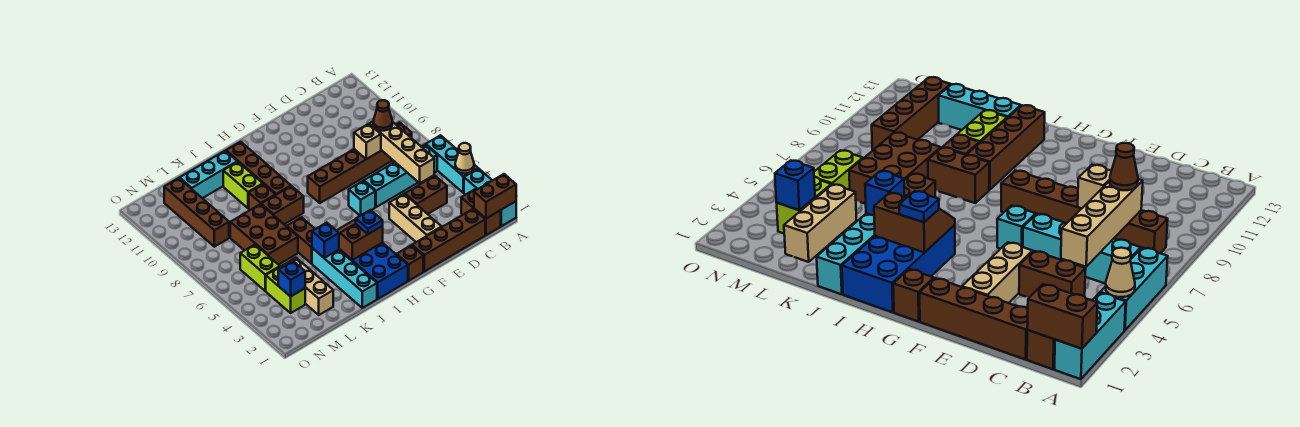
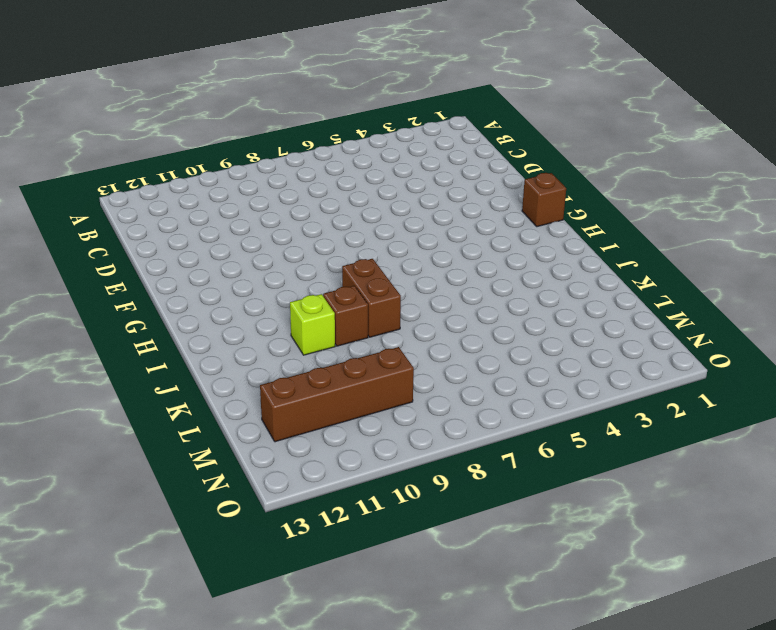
lime 1x1 brick [290,294,335,355] -> lime 1x2 brick [223,162,263,208]
none -> cyan 1x3 brick [464,169,516,226]
none -> cyan 1x3 brick [426,135,478,193]
none -> brown 1x2 brick [461,189,501,235]
none -> cyan 1x4 brick [364,145,437,207]

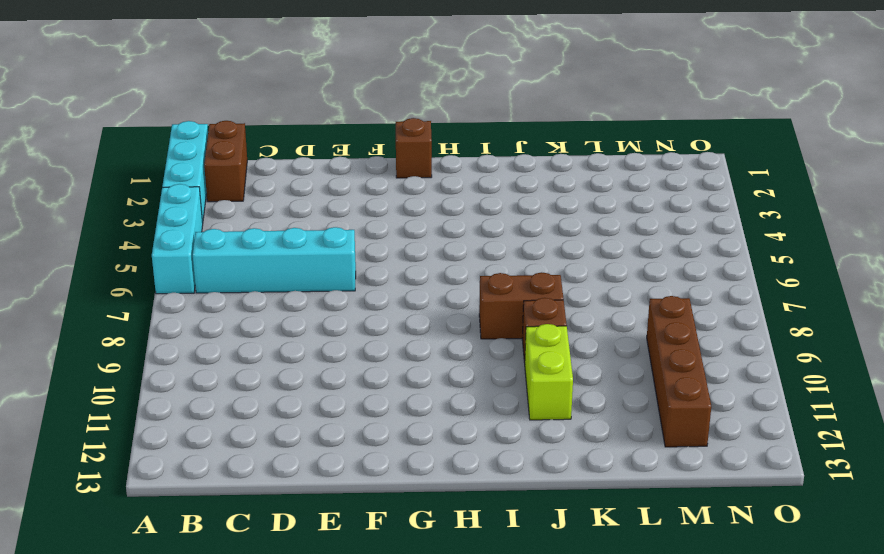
none -> brown 1x6 brick [308,122,412,203]
none -> brown 1x4 brick [412,209,485,271]
none -> brown 1x2 brick [405,176,447,214]
none -> tan 1x3 brick [389,194,442,242]

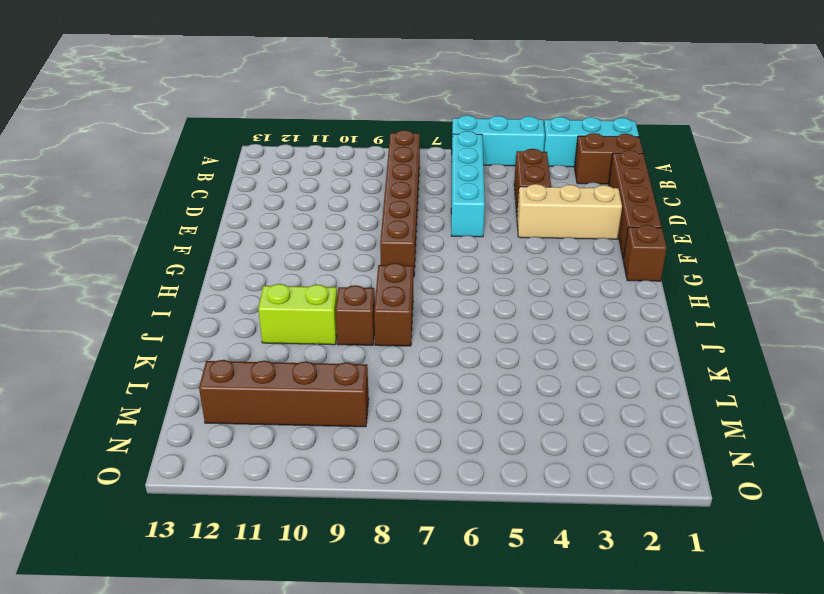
none -> cyan 1x1 brick [349,181,375,216]
none -> blue 2x4 brick [339,243,408,299]
none -> brown 1x4 brick [226,142,291,195]
none -> cyan 1x4 brick [312,248,377,308]

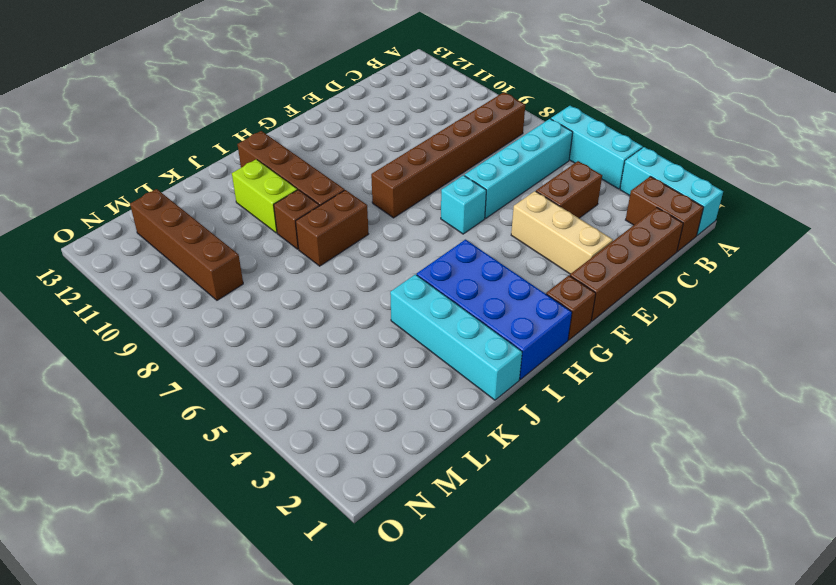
none -> brown 1x2 brick [287,217,315,264]
none -> cyan 1x3 brick [180,151,237,198]
none -> brown 2x3 brick [230,204,298,265]
none -> tan 1x3 brick [281,258,333,315]

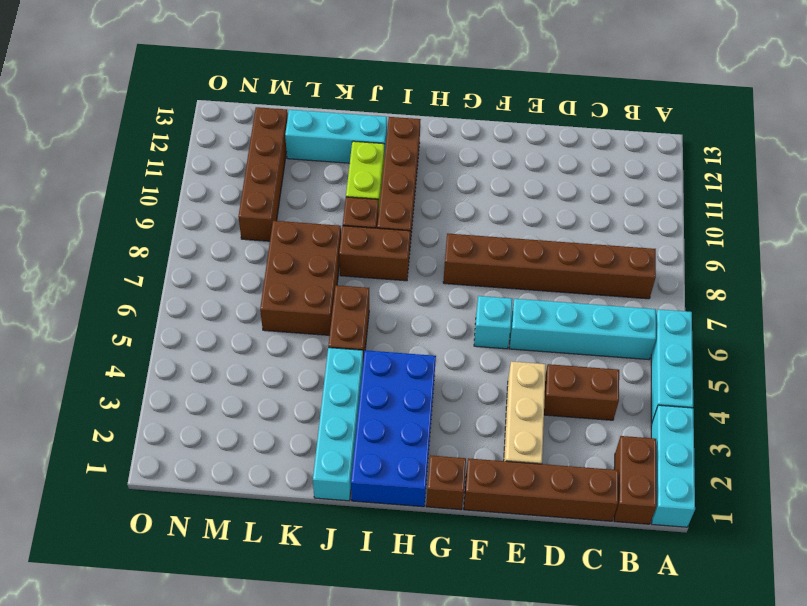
none -> tan 1x3 brick [281,258,333,315]
none -> lime 1x2 brick [266,267,305,313]
none -> lime 1x2 brick [240,245,280,291]
none -> brown 1x2 brick [474,174,516,218]

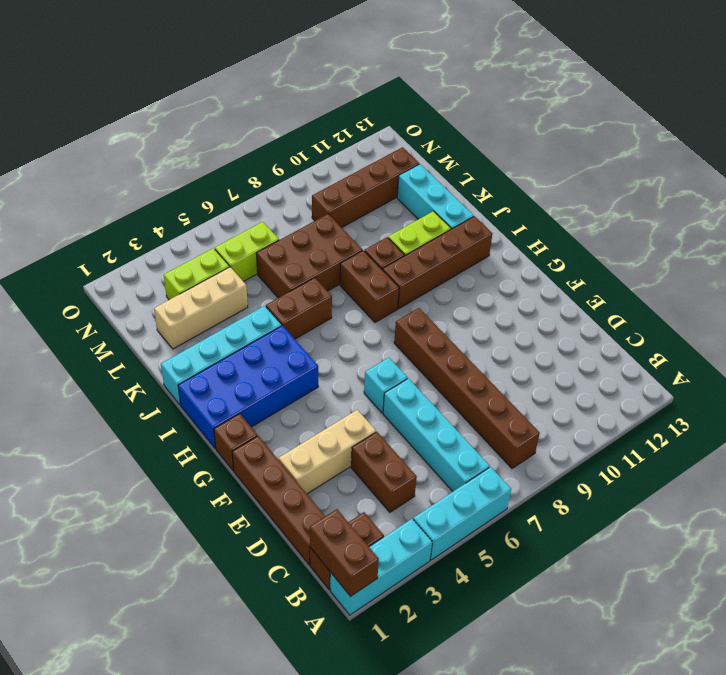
none -> tan 1x1 cone [455,143,474,174]
none -> tan 1x4 brick [370,121,434,183]
none -> tan 1x1 brick [354,124,381,159]
none -> brown 2x2 slope [336,219,383,260]

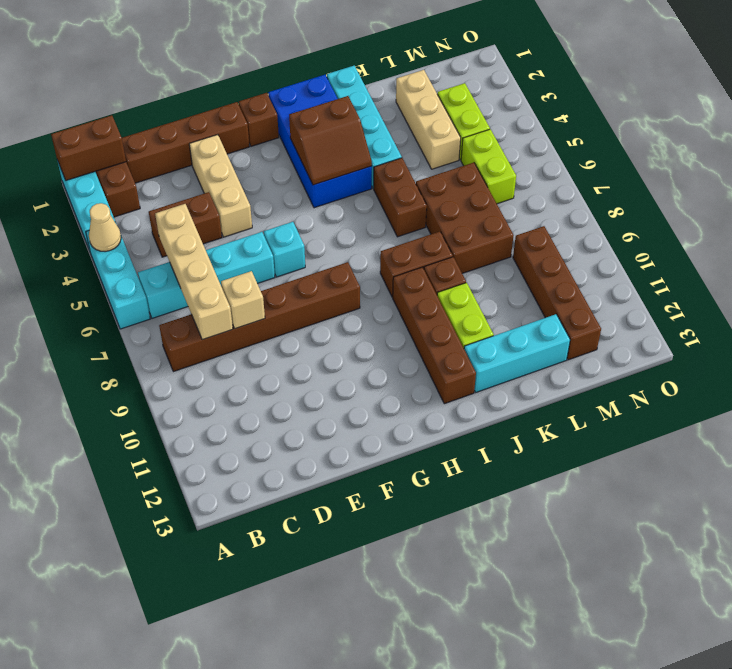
none -> blue 1x1 brick [312,223,339,258]
none -> blue 1x1 brick [278,261,305,297]
none -> brown 1x1 cone [373,100,392,131]
none -> blue 1x1 plate [356,210,383,234]

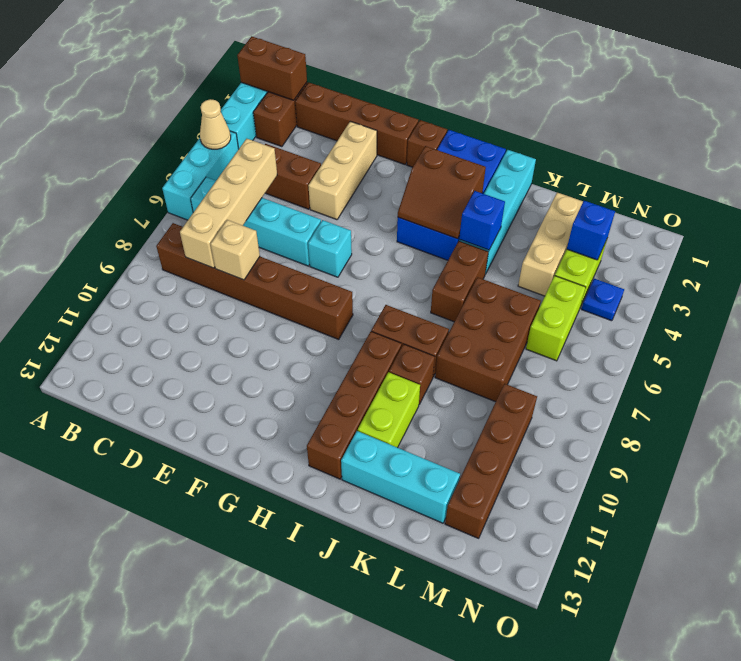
blue 1x1 plate [582,279,624,321] -> blue 1x1 plate moved to [356,210,383,234]
none -> brown 1x1 cone [373,100,392,131]

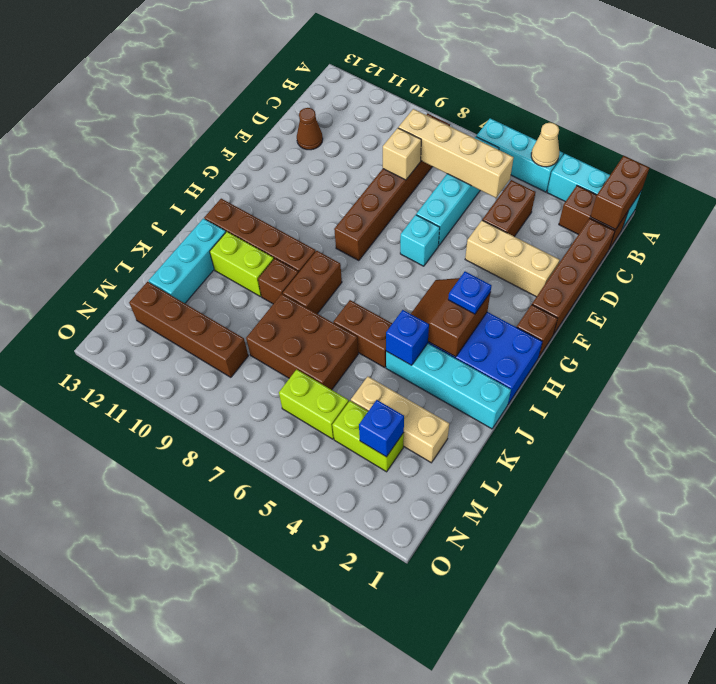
brown 1x1 cone [297,108,323,150] -> brown 1x1 cone moved to [373,100,392,131]

